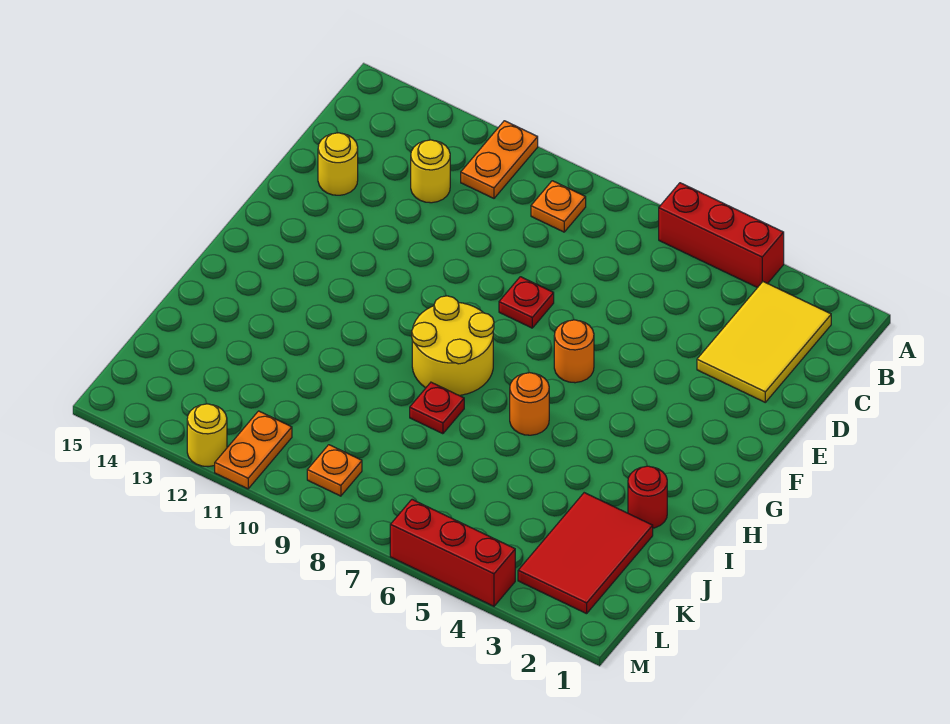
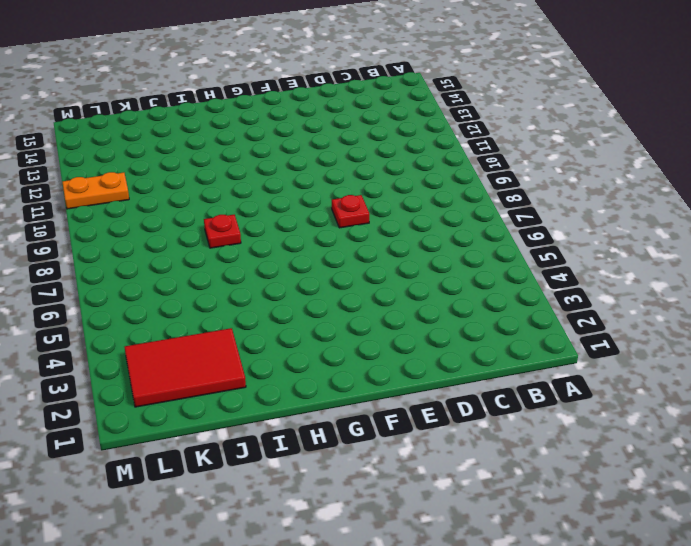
none -> red 1x3 brick [659,183,784,288]
none -> orange 1x2 plate [461,121,538,198]
none -> yellow 2x3 tile [697,282,831,402]

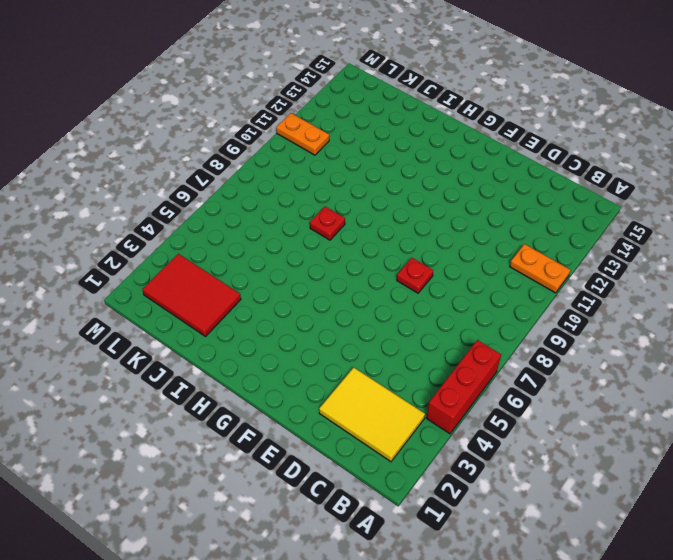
none -> orange 1x1 plate [531,181,586,232]
none -> yellow 1x1 round brick [411,140,450,203]
none -> yellow 1x1 round brick [318,133,358,195]

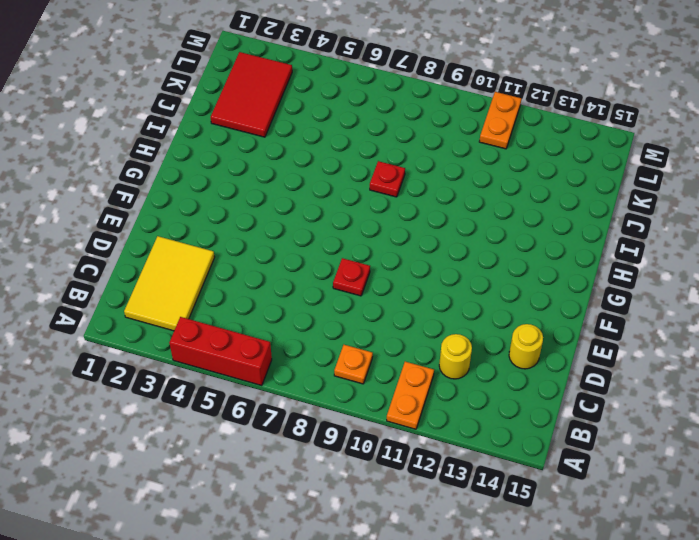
none -> orange 1x1 round brick [554,320,594,383]
none -> yellow 2x2 round brick [412,296,494,395]
none -> orange 1x1 round brick [510,373,549,435]

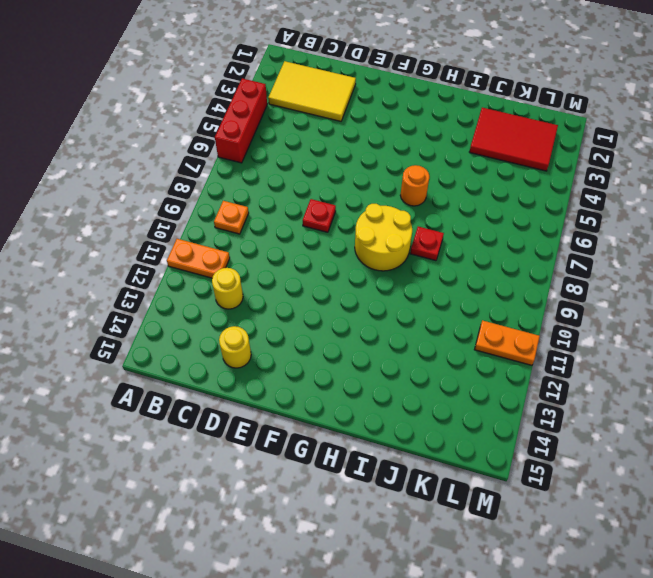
none -> orange 1x1 round brick [554,320,594,383]
none -> red 1x1 round brick [628,466,667,528]
none -> orange 1x1 plate [307,445,362,496]

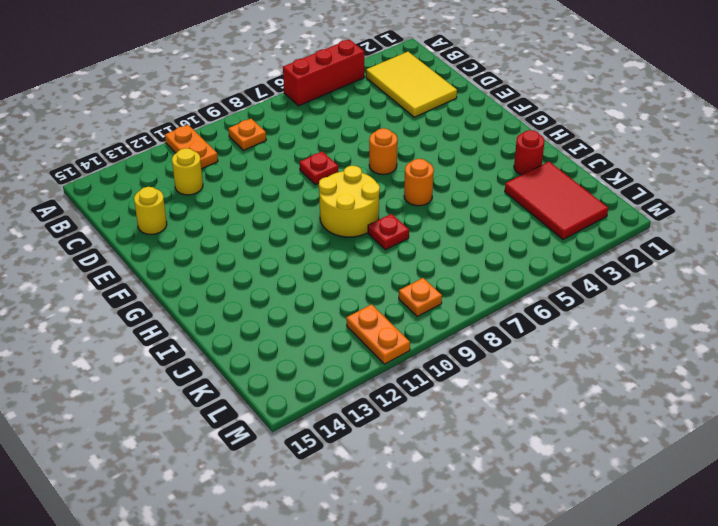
none -> red 1x3 brick [390,500,515,606]
none -> yellow 1x1 round brick [187,404,227,467]

